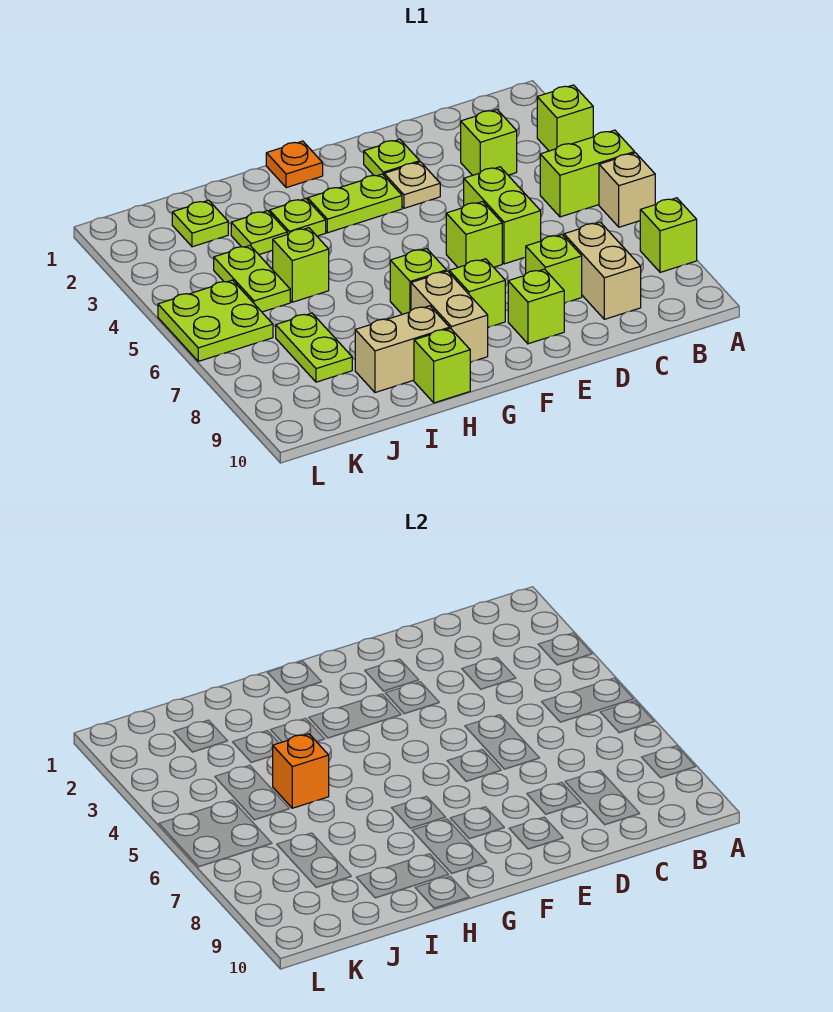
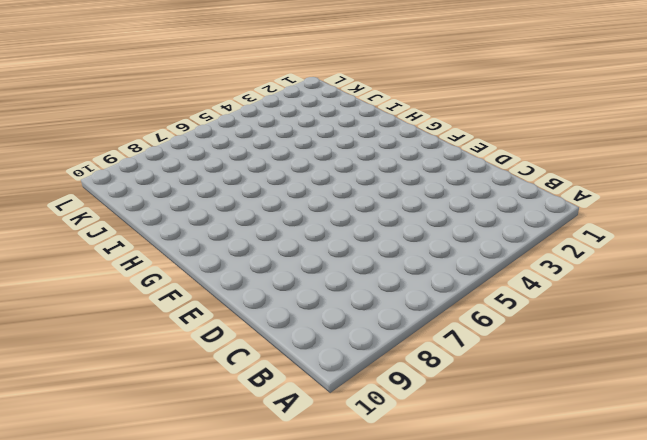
none -> lime 1x1 brick [537,85,593,151]
none -> lime 1x2 brick [540,130,635,217]
none -> tan 1x1 brick [599,153,655,227]

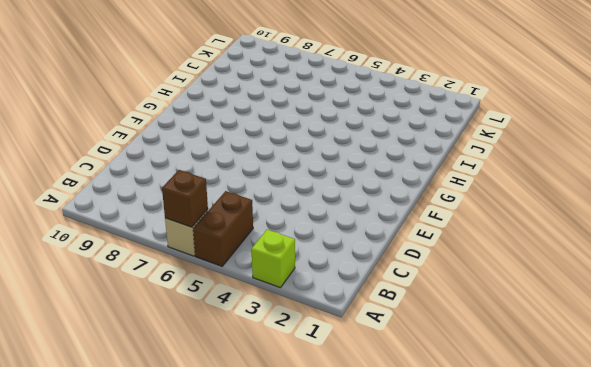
brown 1x2 brick [193,191,253,266] -> lime 1x2 brick [540,130,635,217]
brown 1x1 brick [162,170,208,227] -> none
none -> lime 1x1 brick [640,198,697,272]
none -> lime 1x1 brick [461,110,517,175]
none -> tan 1x2 brick [564,222,641,319]

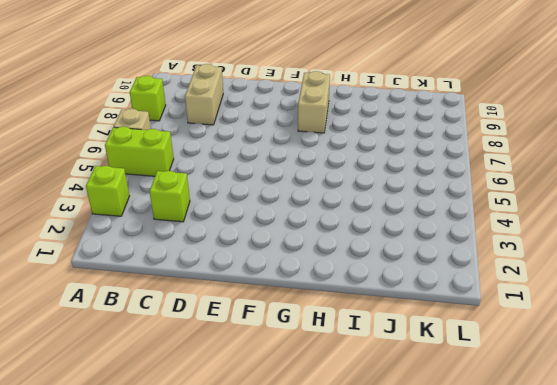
none -> lime 1x2 brick [464,167,541,264]
none -> lime 1x1 brick [526,235,582,303]
none -> lime 1x1 plate [364,139,420,176]

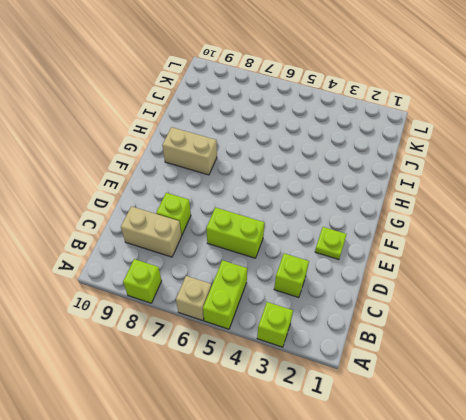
none -> tan 1x1 plate [384,162,440,208]
none -> lime 1x1 brick [446,202,502,267]
none -> lime 1x1 brick [508,269,564,344]

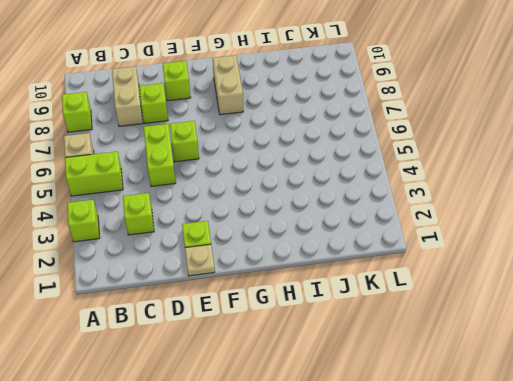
tan 1x1 plate [185,244,215,276] -> tan 1x1 plate moved to [384,162,440,208]
none -> lime 1x2 plate [308,174,402,233]
none -> lime 1x1 brick [449,259,505,327]
none -> orange 1x1 plate [266,141,323,188]

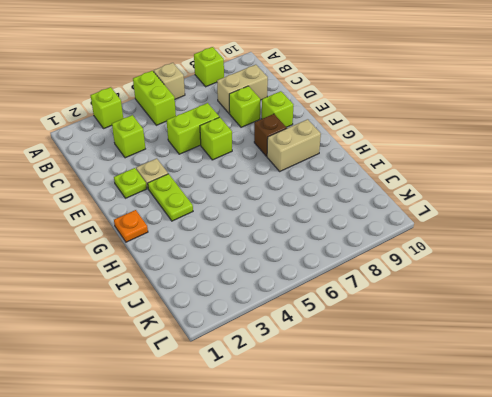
brown 1x1 brick [254,114,287,156] -> lime 1x1 brick [449,259,505,327]
none -> lime 1x1 brick [390,248,446,314]
none -> lime 1x1 plate [270,199,326,236]
none -> tan 1x2 brick [355,306,450,392]

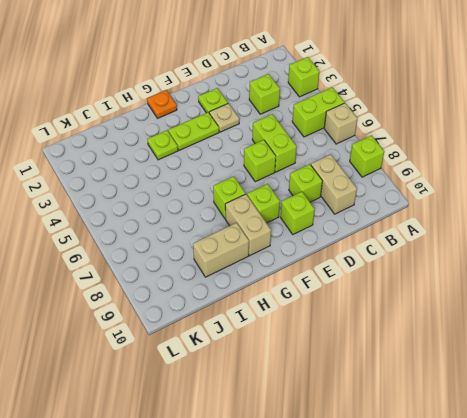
none -> lime 1x1 brick [414,328,470,403]
none -> lime 1x1 plate [231,211,287,255]
none -> lime 1x1 brick [272,228,329,302]

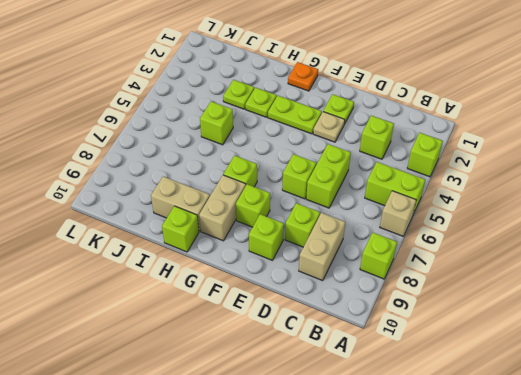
none -> lime 1x1 plate [172,200,228,247]
none -> lime 1x2 plate [214,246,290,312]
none -> lime 1x2 plate [276,313,352,382]

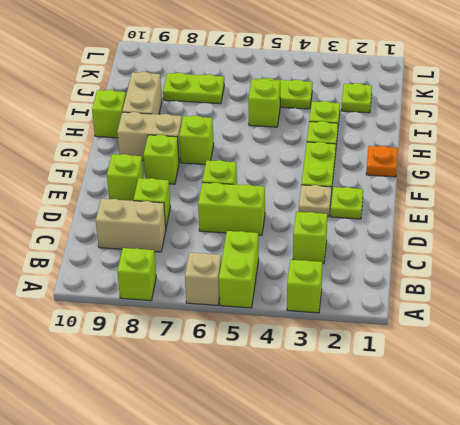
none -> lime 2x2 plate [158,280,273,361]
none -> orange 1x1 brick [273,734,329,808]

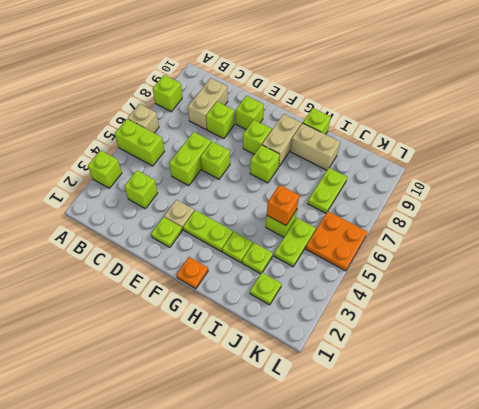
orange 2x2 plate [306,211,367,271] -> lime 2x2 plate [158,280,273,361]

